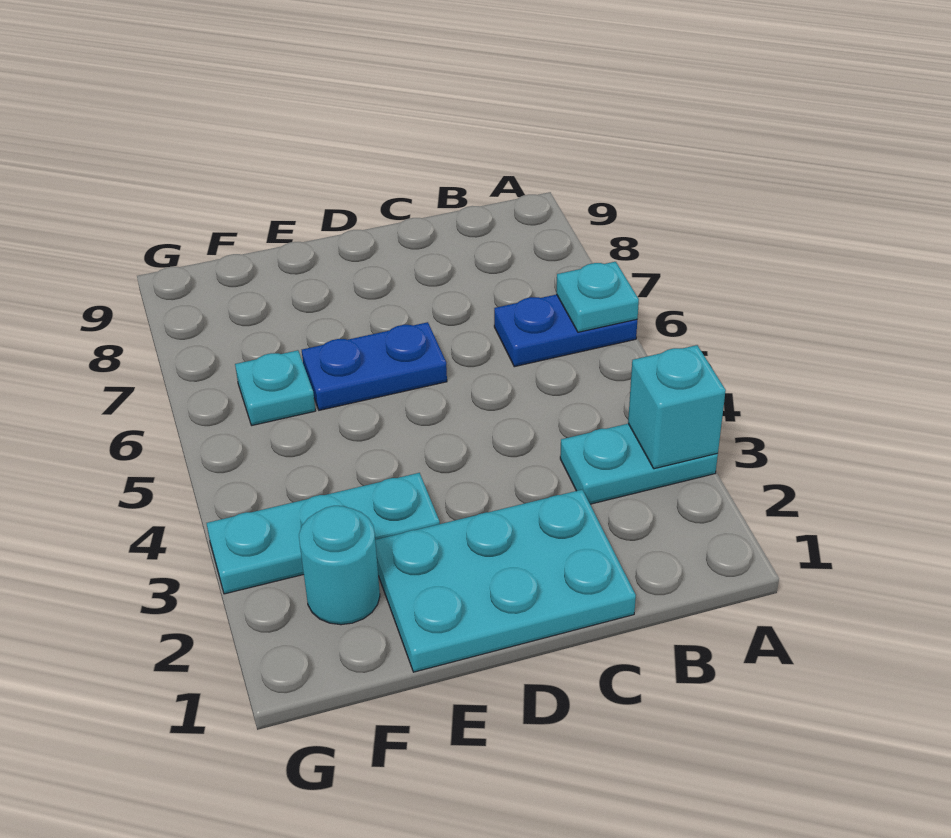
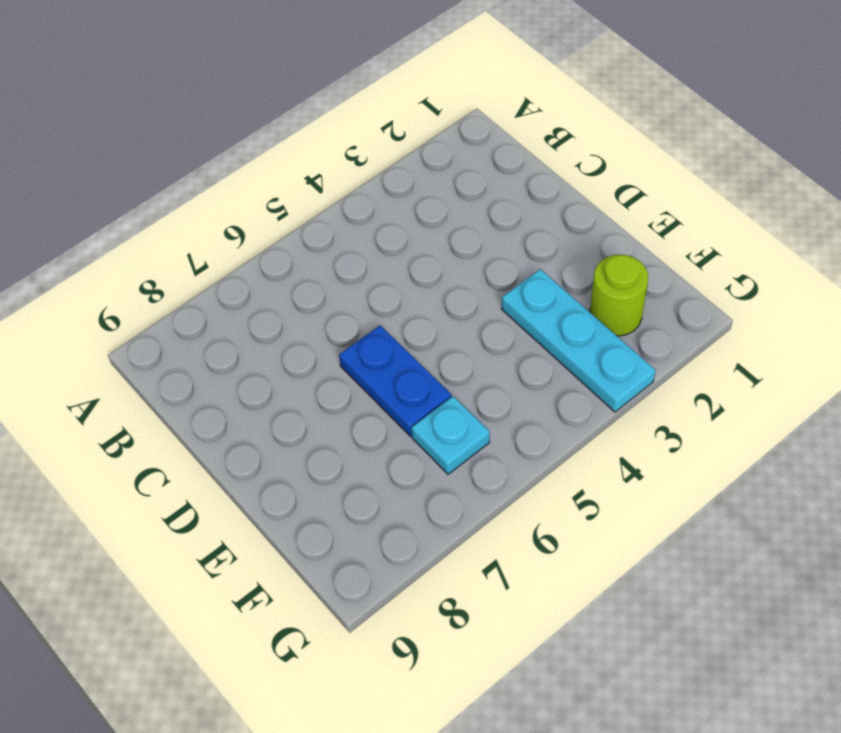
lime 1x1 round brick [590,255,648,336] -> cyan 1x1 round brick [299,506,380,625]
none -> cyan 1x2 plate [560,424,718,504]
none -> blue 1x2 plate [494,294,637,367]

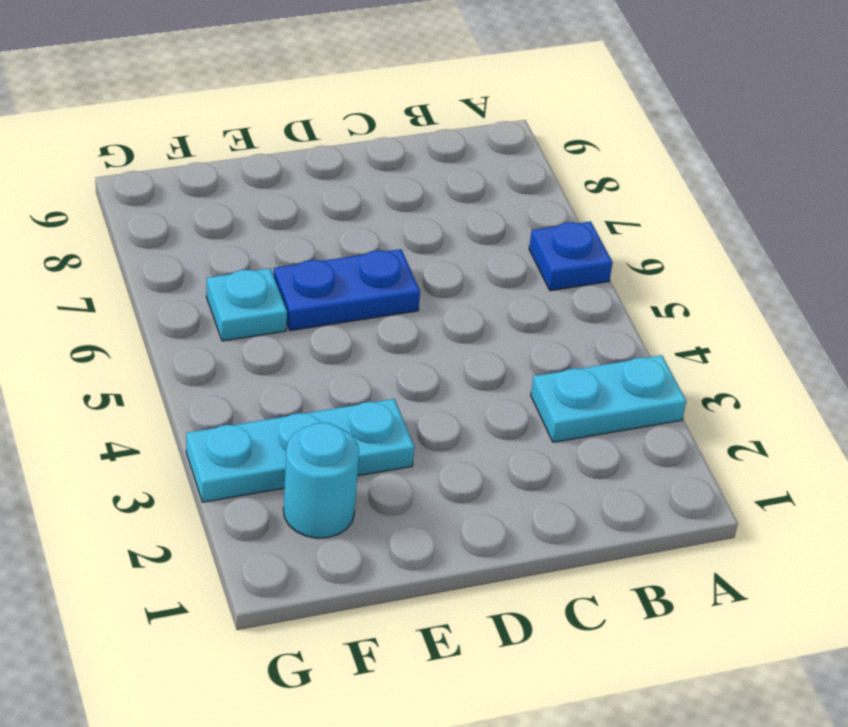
blue 1x1 plate [529,221,613,291] -> blue 1x2 plate [494,294,637,367]
none -> cyan 2x3 plate [375,490,636,672]
none -> cyan 1x1 brick [628,345,726,469]

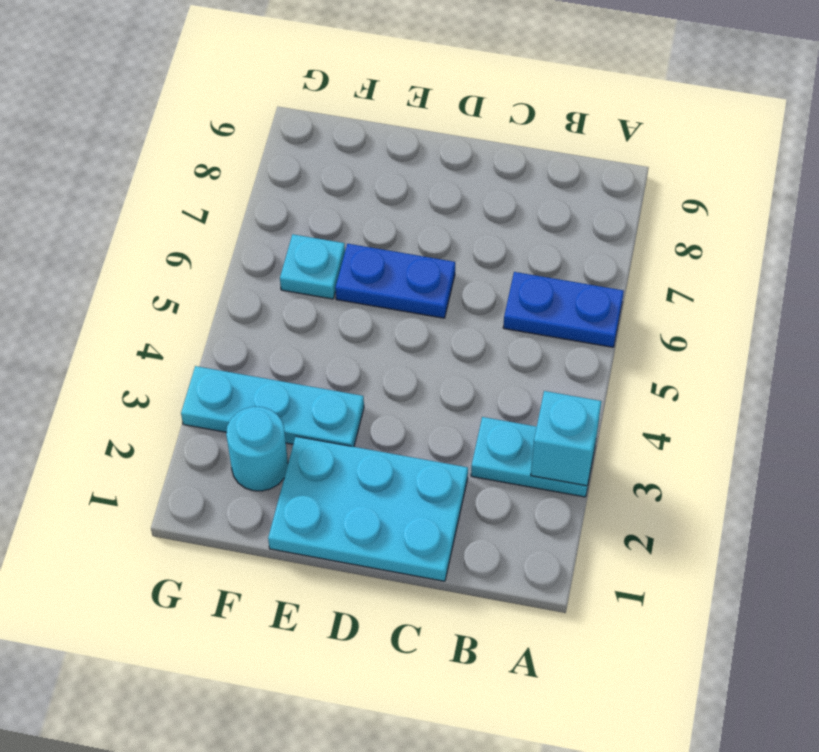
none -> cyan 1x1 plate [556,262,639,332]

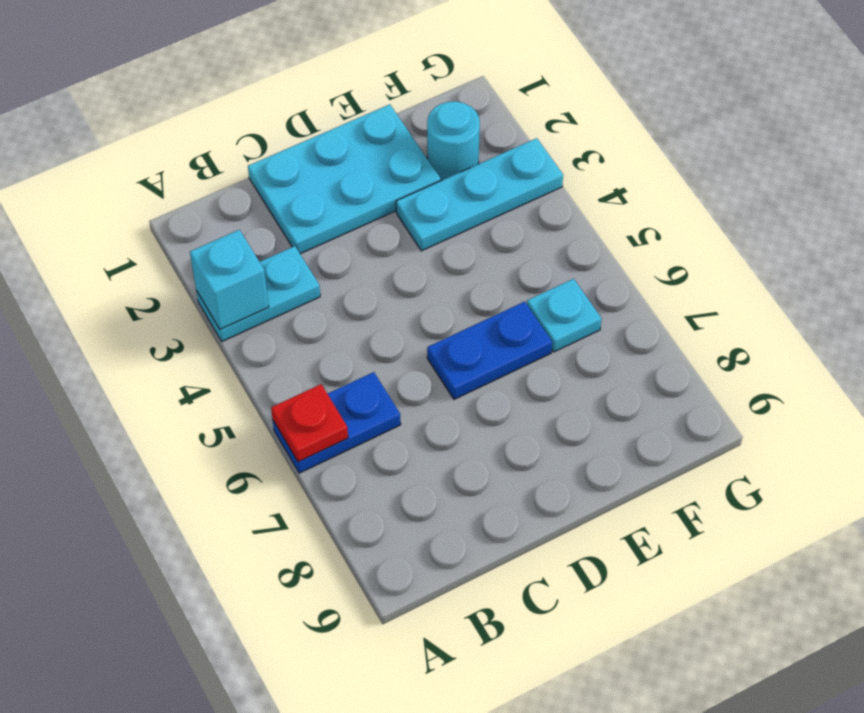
red 1x1 plate [271,384,348,462] -> cyan 1x1 plate [556,262,639,332]

